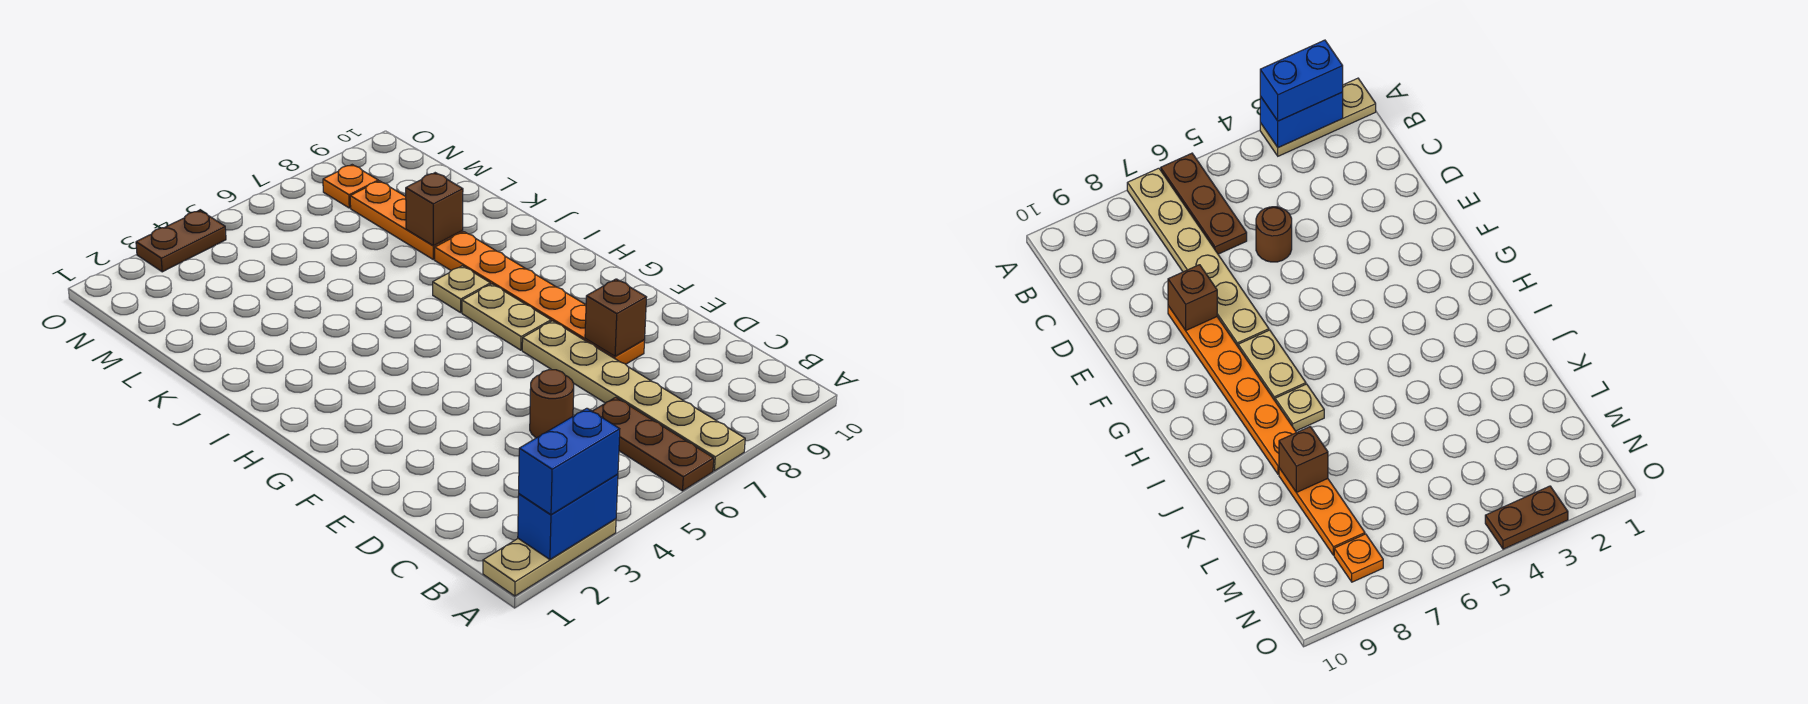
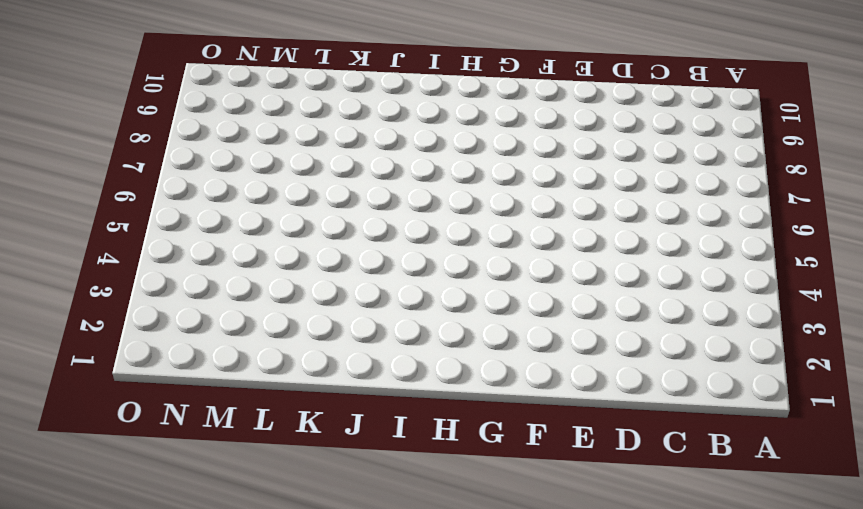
none -> tan 1x3 plate [483,519,616,596]
none -> brown 1x3 plate [592,397,714,491]
none -> tan 1x6 plate [522,321,745,471]

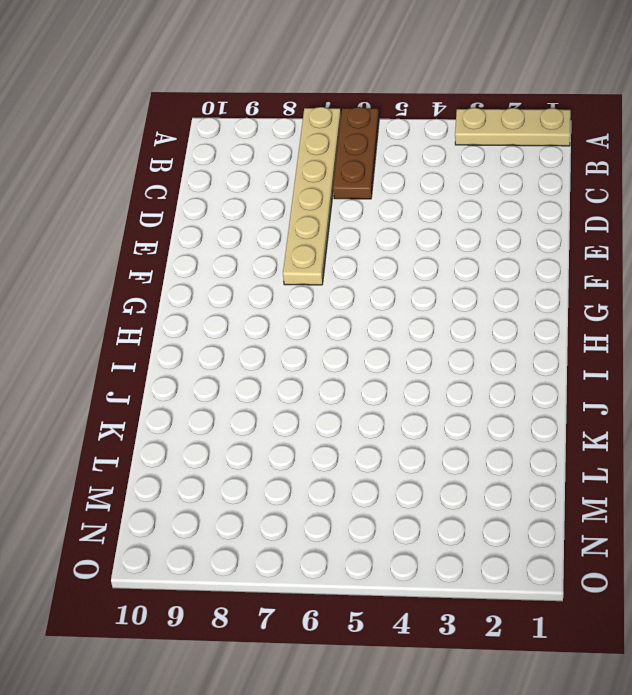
none -> brown 1x1 round brick [530,370,574,438]
none -> orange 1x6 plate [435,232,645,364]
none -> tan 1x2 plate [462,284,551,350]

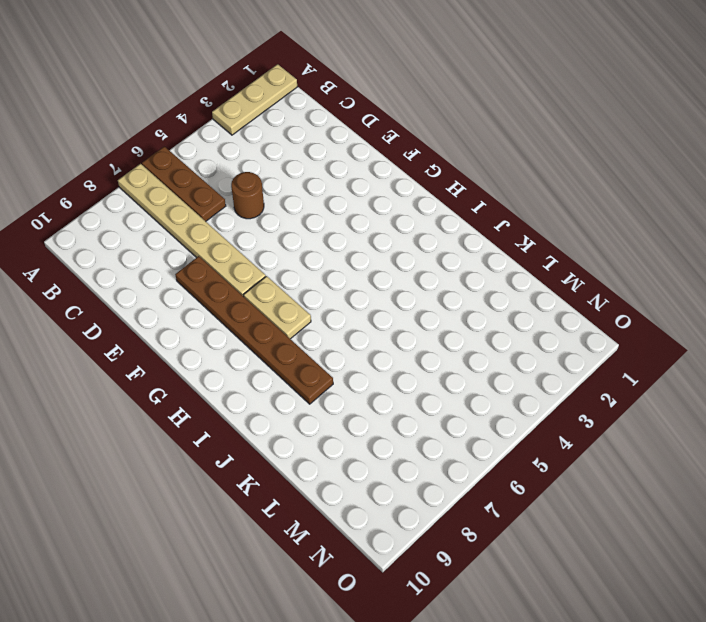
brown 1x6 plate [175,256,333,404] -> orange 1x6 plate [435,232,645,364]
none -> tan 1x1 plate [433,266,490,313]
none -> orange 1x3 plate [350,181,463,260]
none -> orange 1x1 plate [323,165,378,208]

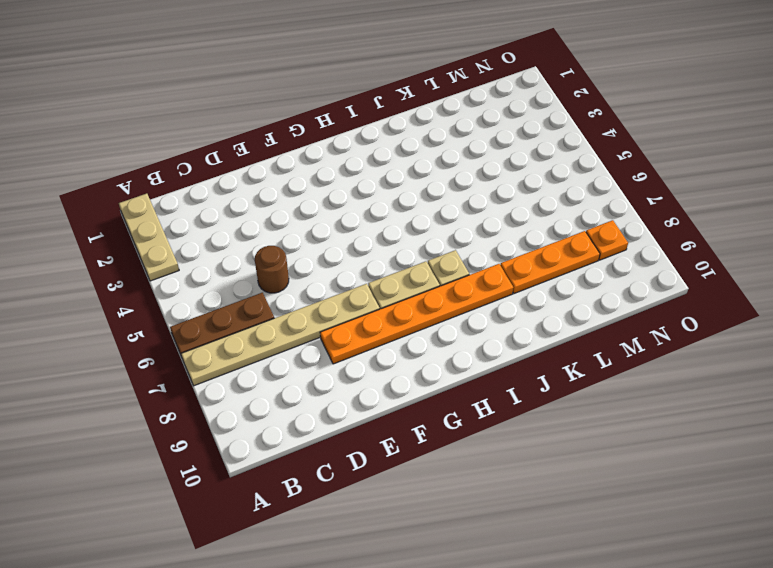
none -> brown 1x2 plate [136,210,226,272]
none -> blue 1x2 brick [518,474,618,560]
none -> brown 1x1 brick [585,279,647,356]

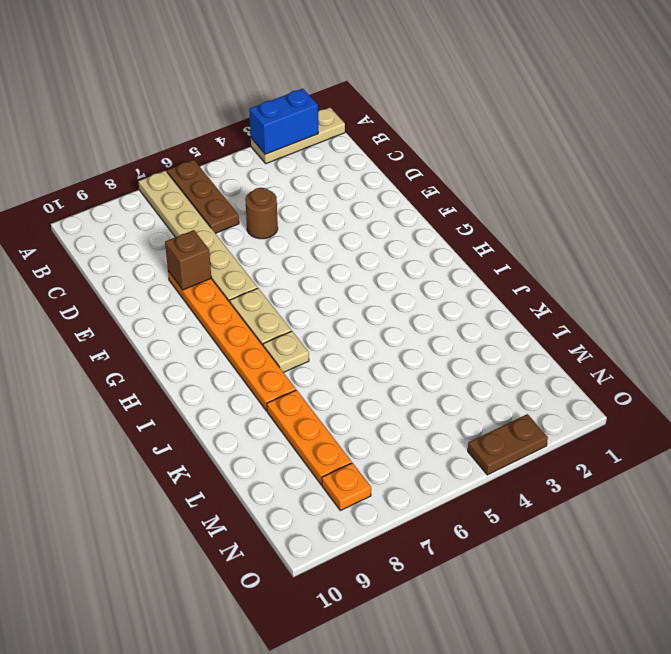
none -> brown 1x1 brick [406,173,463,246]
none -> blue 1x2 brick [519,408,620,515]

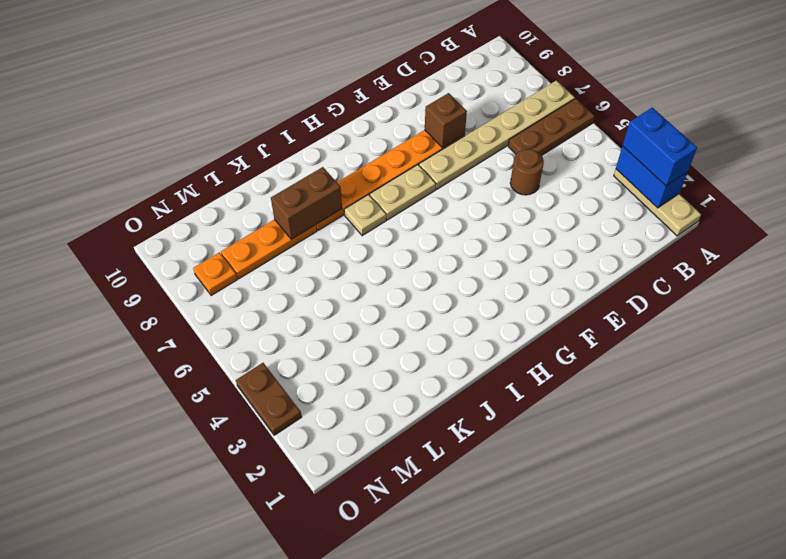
brown 1x2 brick [271,167,342,239] -> brown 1x1 brick [406,173,463,246]

